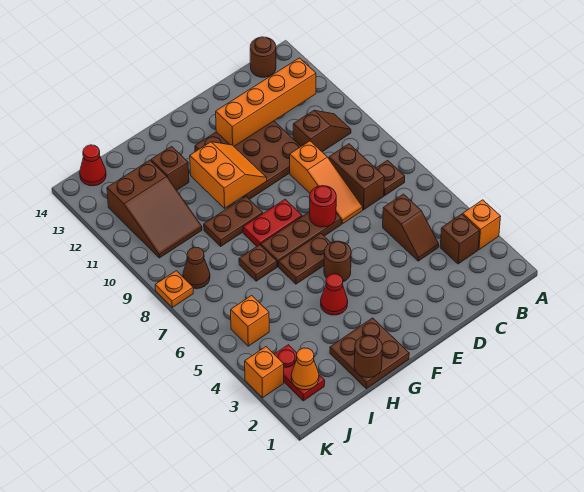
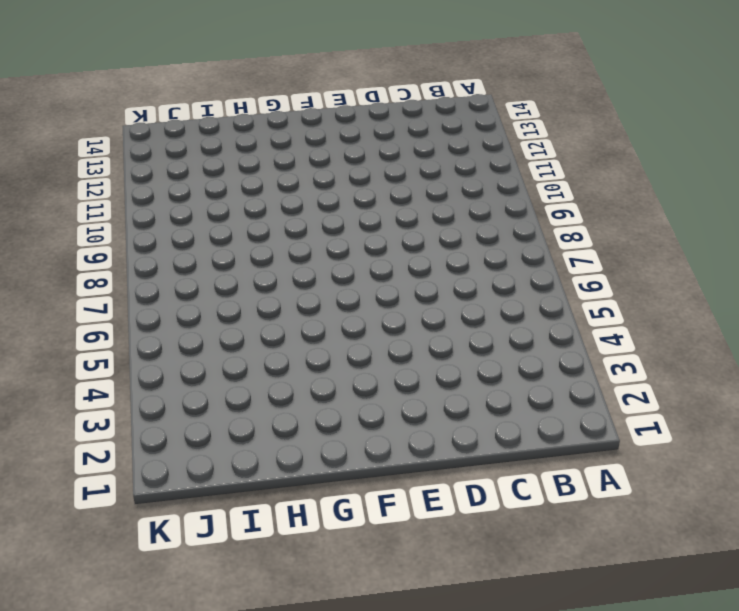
none -> orange 1x1 brick [463,200,501,250]
none -> brown 1x1 brick [440,214,479,264]
none -> brown 1x1 plate [376,160,405,196]
none -> brown 1x2 slope [293,110,351,152]

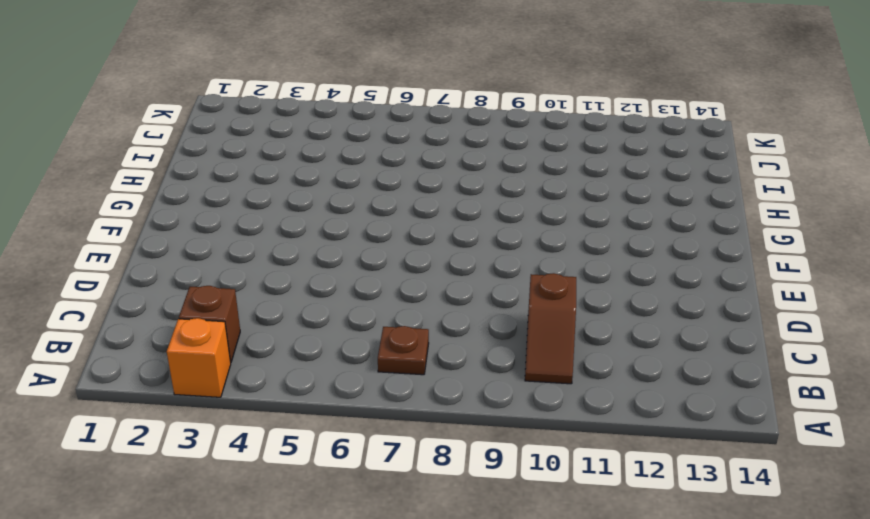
none -> brown 1x1 round brick [250,37,276,77]
none -> brown 1x2 slope [383,194,439,261]
none -> brown 1x2 brick [329,144,384,210]
none -> orange 1x3 slope [290,141,363,224]

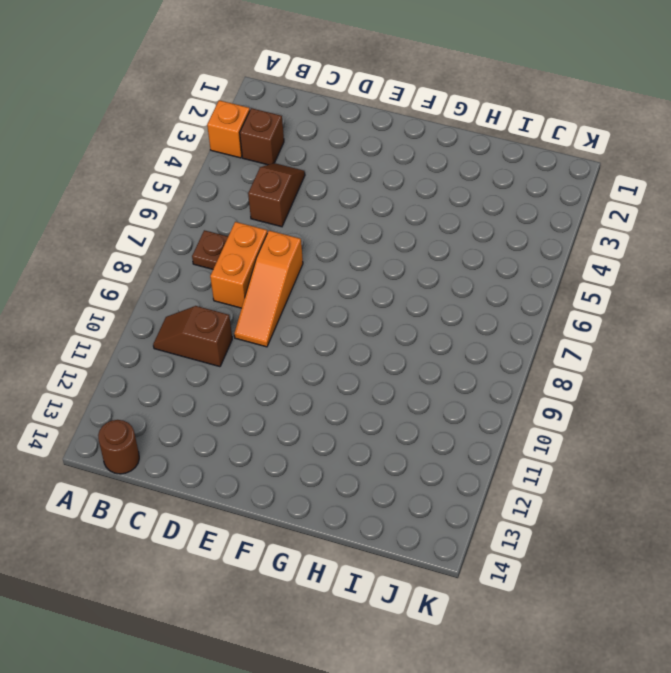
orange 1x2 brick [210,222,267,308] -> brown 1x2 brick [329,144,384,210]
orange 1x3 slope [234,231,303,347] -> orange 1x3 slope turned to [290,141,363,224]
none -> brown 3x3 plate [195,121,301,199]
none -> brown 1x3 plate [261,212,341,267]
none -> brown 1x1 round brick [324,241,351,282]
none -> brown 1x2 plate [279,234,331,284]

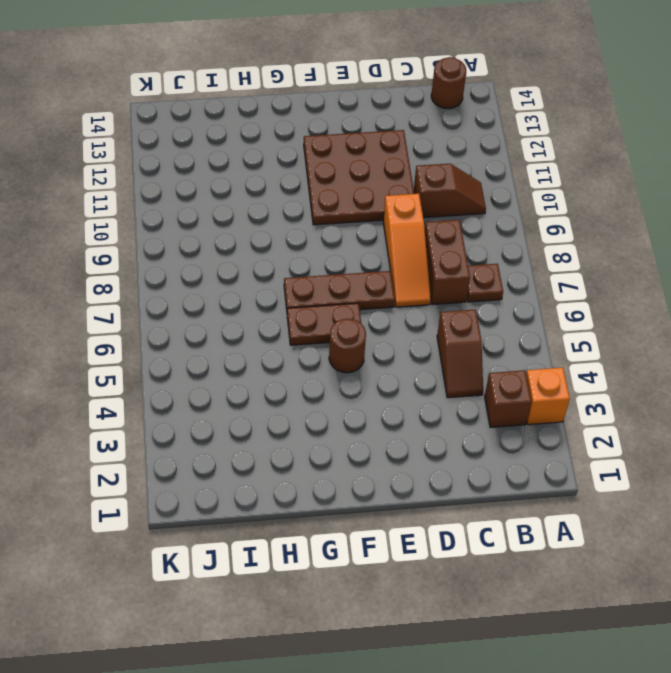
none -> red 1x2 plate [243,199,302,246]
none -> brown 2x2 plate [330,318,409,389]
none -> red 1x1 cone [321,274,348,315]
none -> brown 1x2 plate [204,197,263,246]

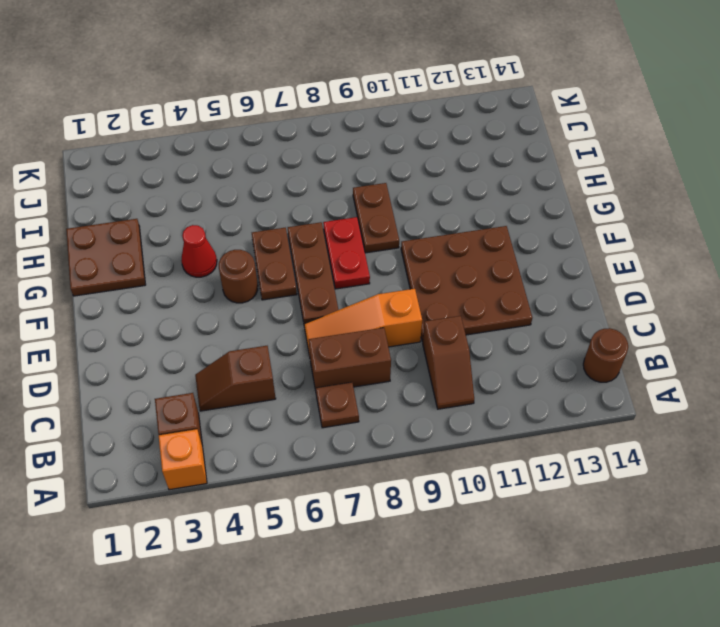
none -> brown 1x1 plate [239,245,277,281]
none -> brown 1x1 brick [151,146,189,190]
none -> brown 2x3 slope [107,160,202,258]
none -> red 1x2 plate [274,345,325,401]

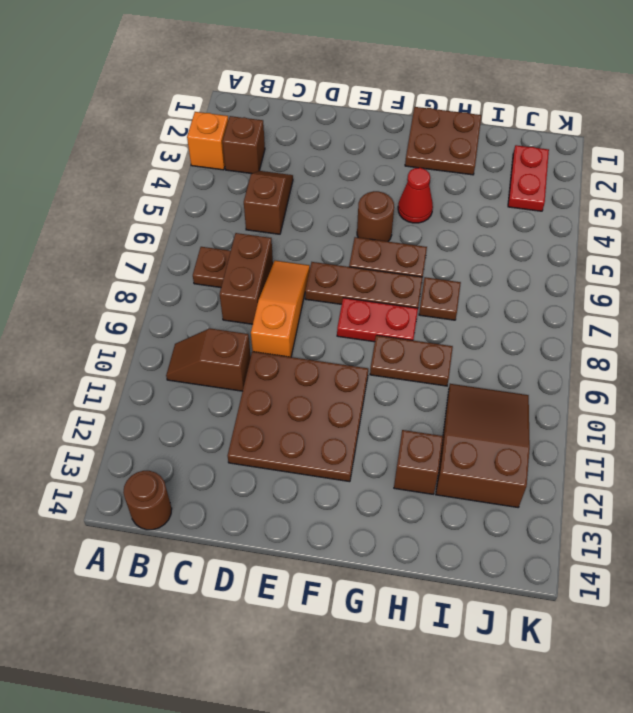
none -> orange 1x1 brick [231,295,269,346]
none -> brown 1x1 cone [183,247,210,289]
none -> red 1x1 cone [80,145,106,186]
none -> orange 1x1 brick [245,347,284,398]

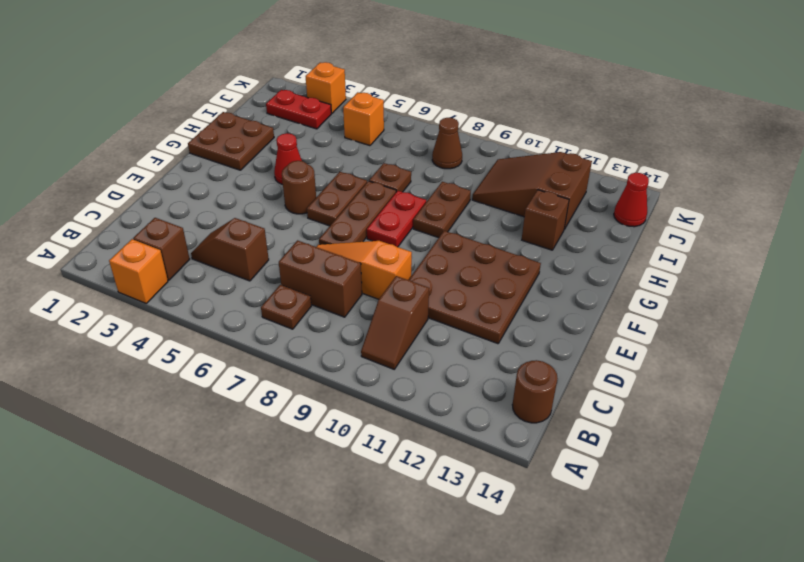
none -> orange 1x1 plate [155,271,193,307]
none -> orange 1x4 brick [216,58,316,146]
none -> red 1x1 round brick [309,186,336,227]
none -> orange 2x2 slope [190,142,267,208]

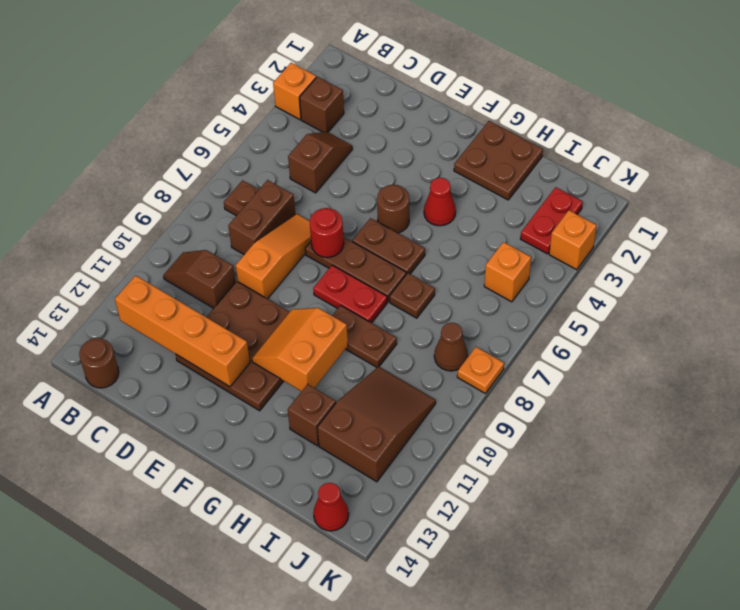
none -> brown 1x1 round brick [354,335,382,378]
none -> orange 1x1 cone [291,348,319,390]

